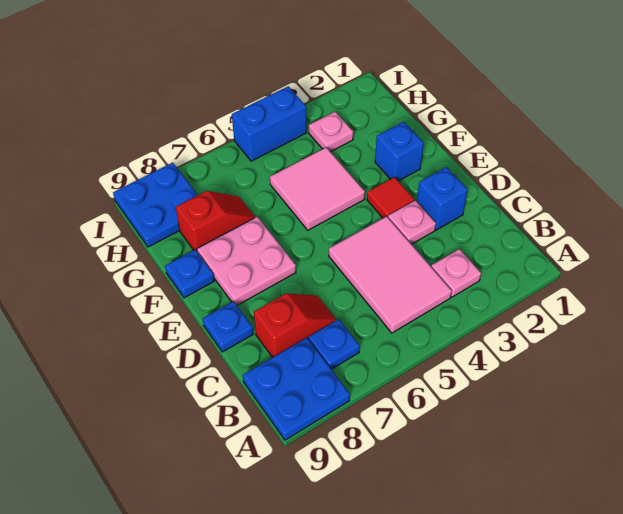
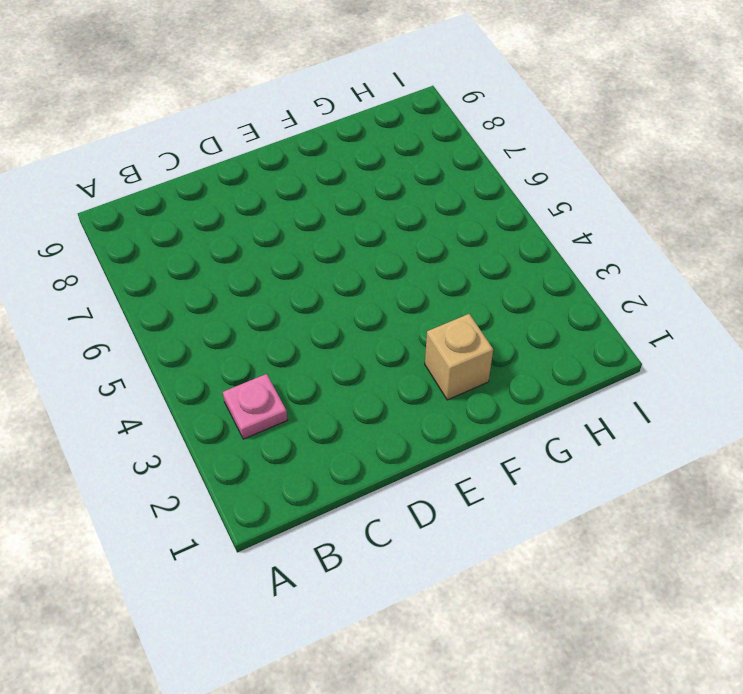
tan 1x1 brick [425,314,493,400] -> blue 1x1 brick [375,122,424,181]
none -> blue 2x2 plate [243,338,350,440]
none -> pink 2x3 tile [329,216,452,333]
none -> blue 1x1 plate [308,319,360,369]

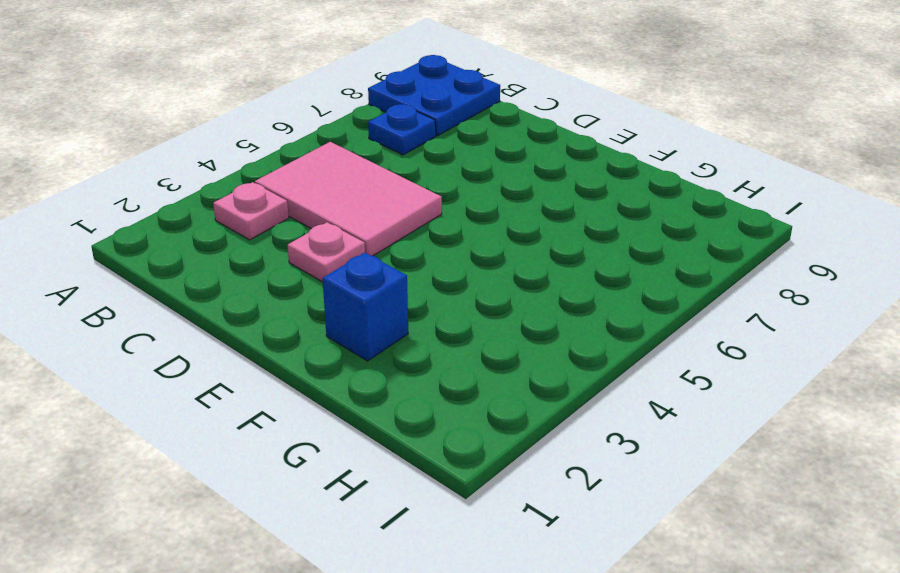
none -> red 1x2 slope [254,293,336,357]
none -> blue 1x1 brick [417,167,468,230]
none -> blue 1x1 plate [203,301,253,352]

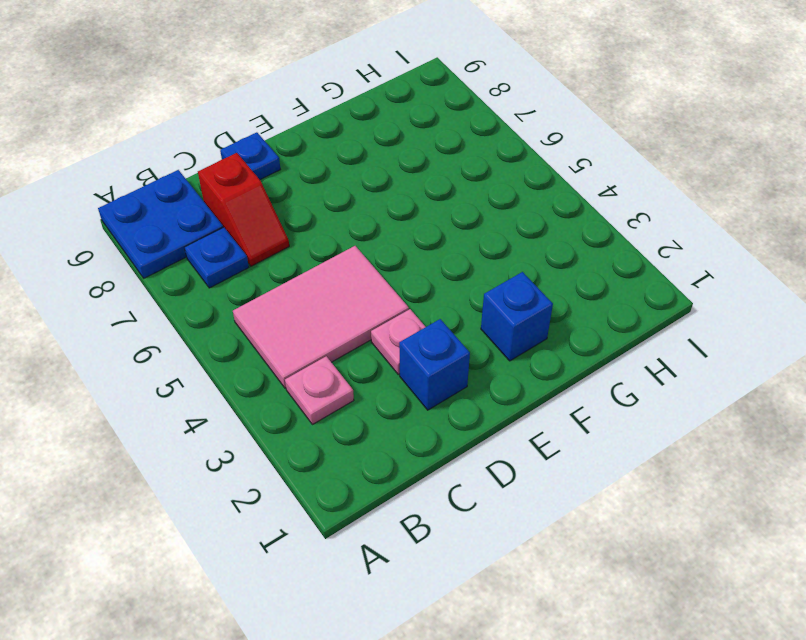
none -> red 1x1 tile [367,177,414,218]
none -> pink 2x2 plate [197,217,296,305]
none -> pink 2x2 tile [270,147,365,230]

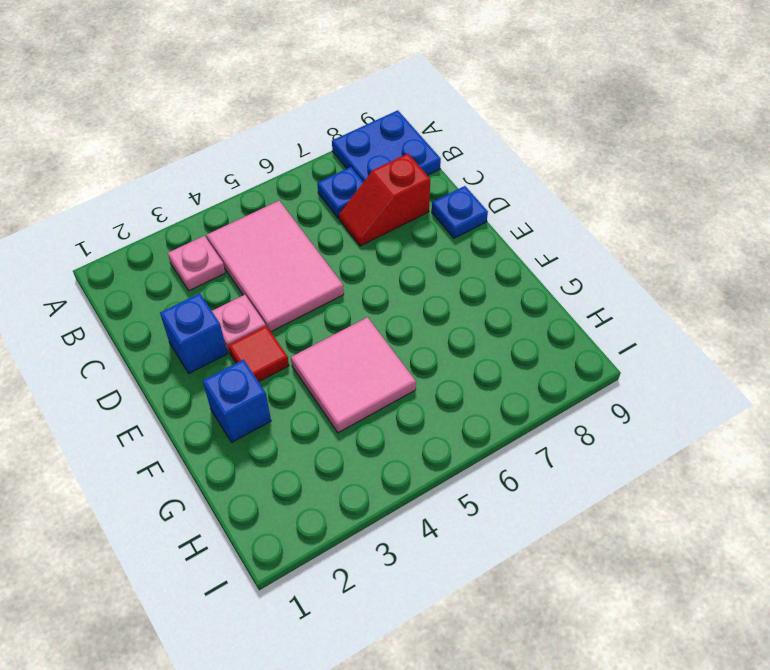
none -> pink 2x2 plate [197,217,296,305]
none -> blue 1x1 plate [165,250,214,298]
none -> red 1x2 slope [176,191,255,251]

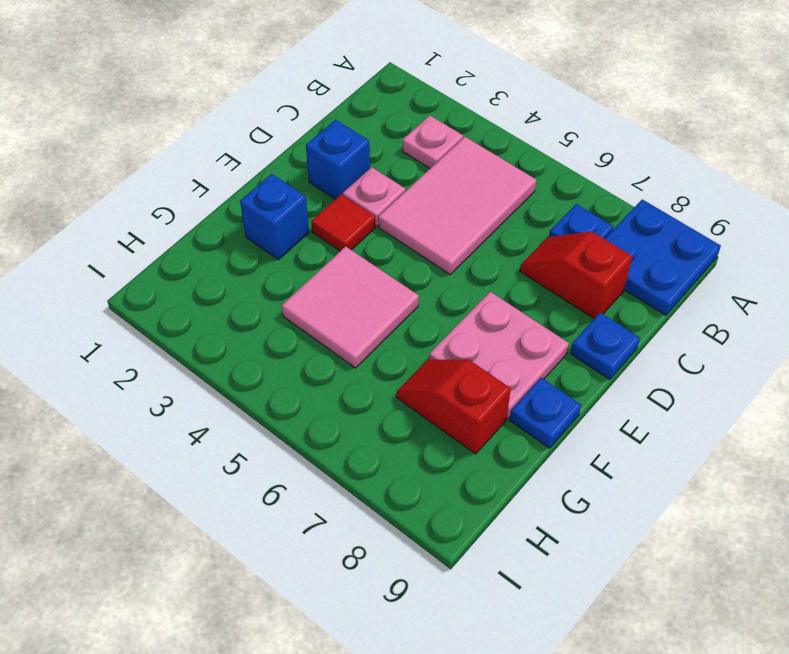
none -> pink 1x1 plate [309,112,353,152]
none -> blue 2x2 plate [113,163,197,247]
none -> blue 1x2 brick [232,86,307,161]

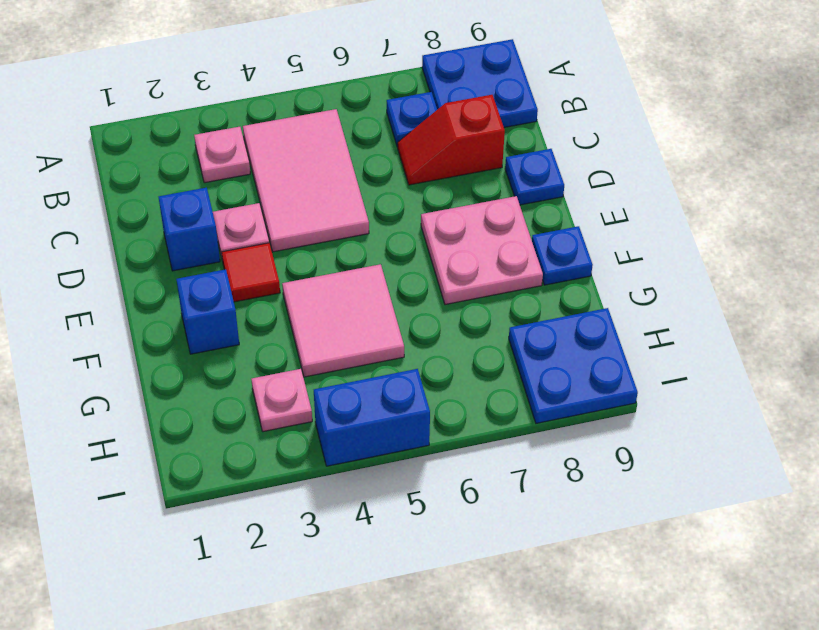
none -> red 1x2 slope [176,191,255,251]

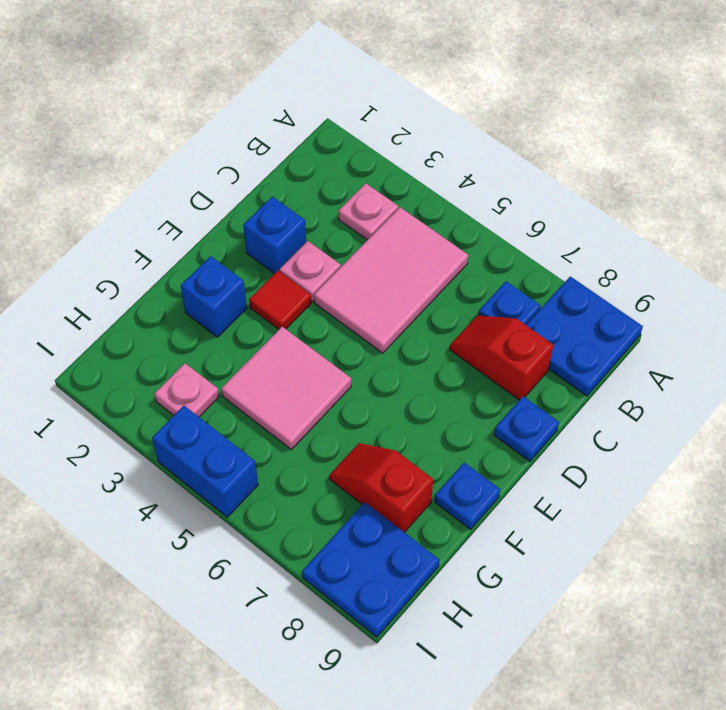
none -> pink 2x2 plate [197,217,296,305]

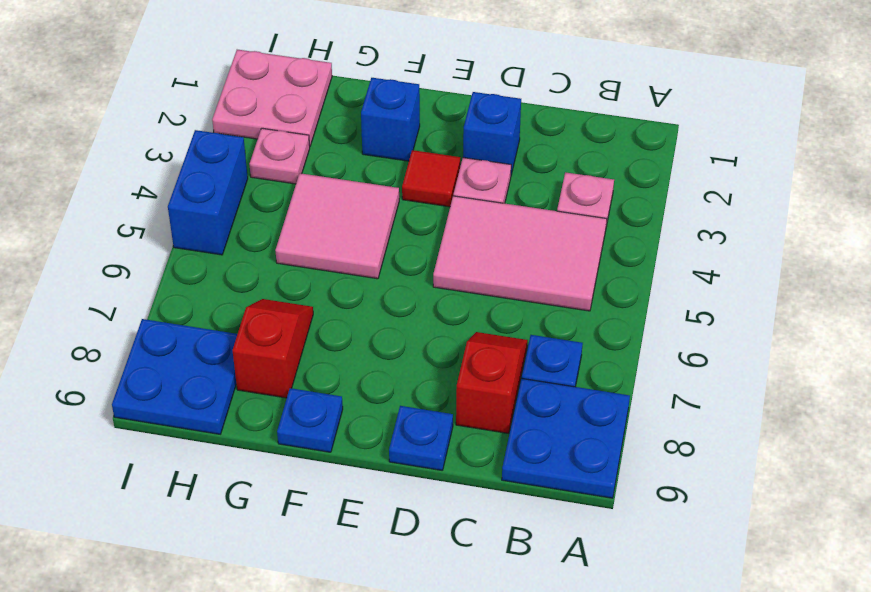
pink 2x2 plate [212,50,332,146] -> pink 2x2 plate moved to [197,217,296,305]

